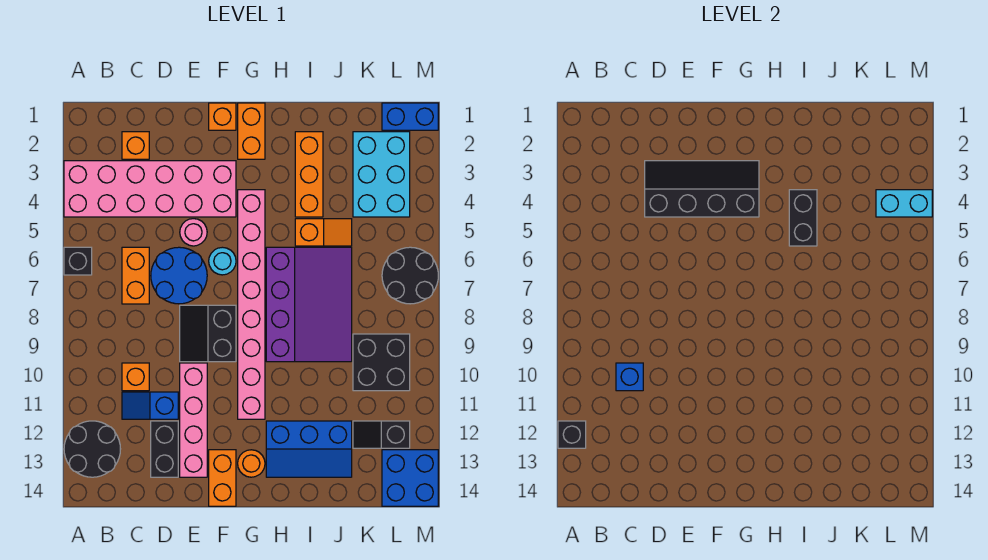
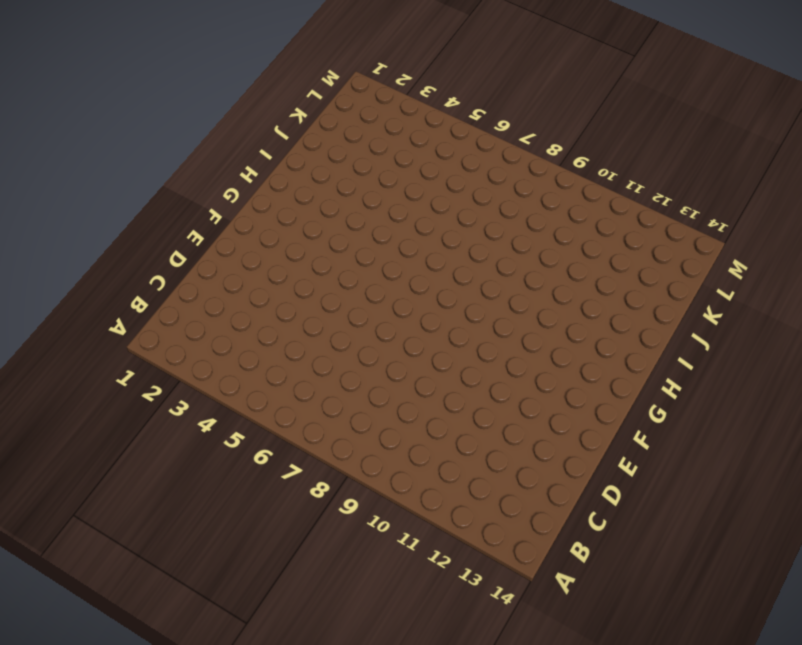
none -> pink 2x6 brick [64,161,236,217]
none -> black 1x1 brick [64,247,92,275]
none -> black 2x2 round brick [64,421,120,477]
none -> orange 1x1 brick [122,132,149,159]

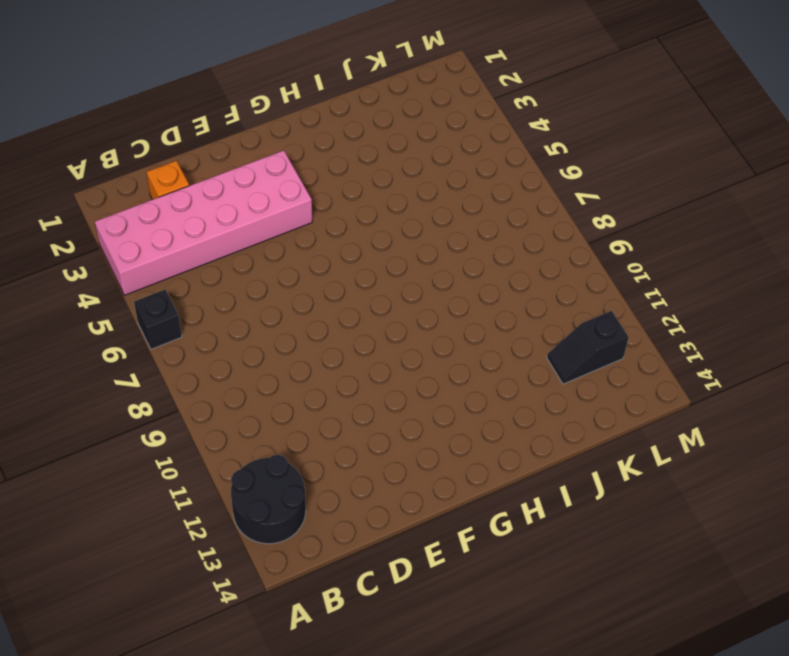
none -> orange 1x2 brick [122,247,149,304]
none -> orange 1x1 brick [122,363,149,391]
none -> blue 1x2 slope [122,392,178,419]
none -> blue 2x2 round brick [151,247,207,304]

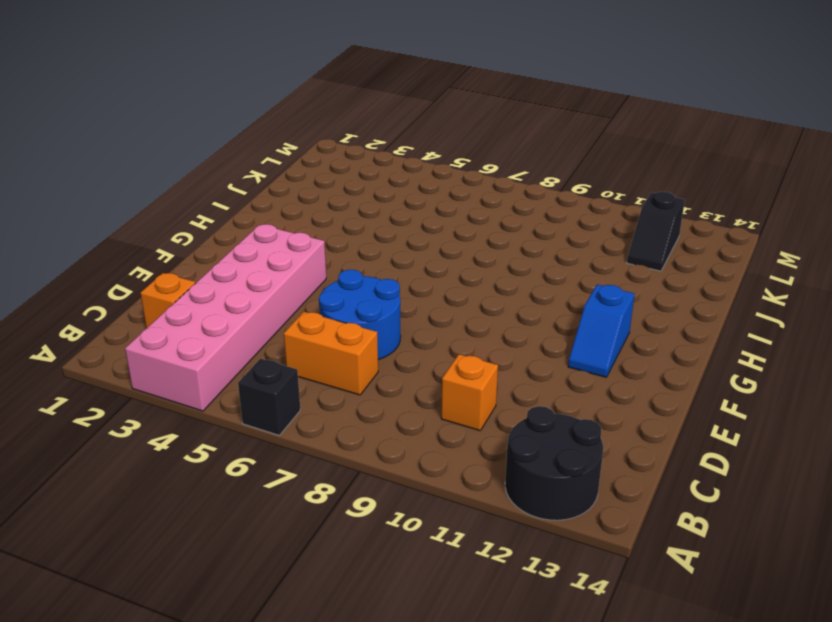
blue 1x2 slope [568,284,635,377] -> blue 1x2 slope moved to [122,392,178,419]
none -> black 1x2 brick [151,421,178,477]
none -> pink 1x1 round brick [180,219,207,246]
none -> black 2x2 slope [180,305,236,362]
none -> pink 1x4 brick [180,363,207,477]

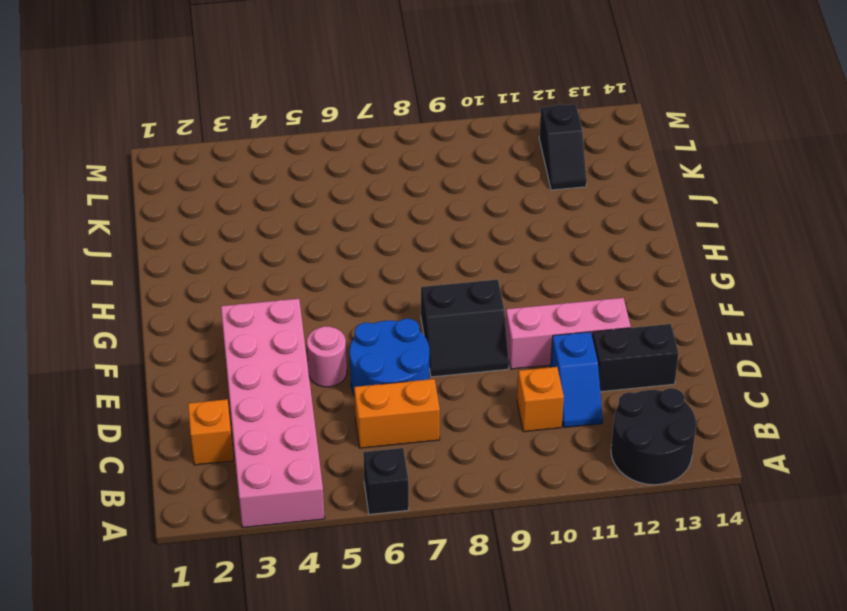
pink 1x3 brick [506,298,631,369] -> pink 1x4 brick [180,363,207,477]
none -> orange 1x1 brick [209,103,236,130]
none -> cyan 1x1 round brick [209,247,236,275]
none -> orange 1x2 brick [209,450,236,506]
none -> orange 1x2 brick [238,103,265,159]

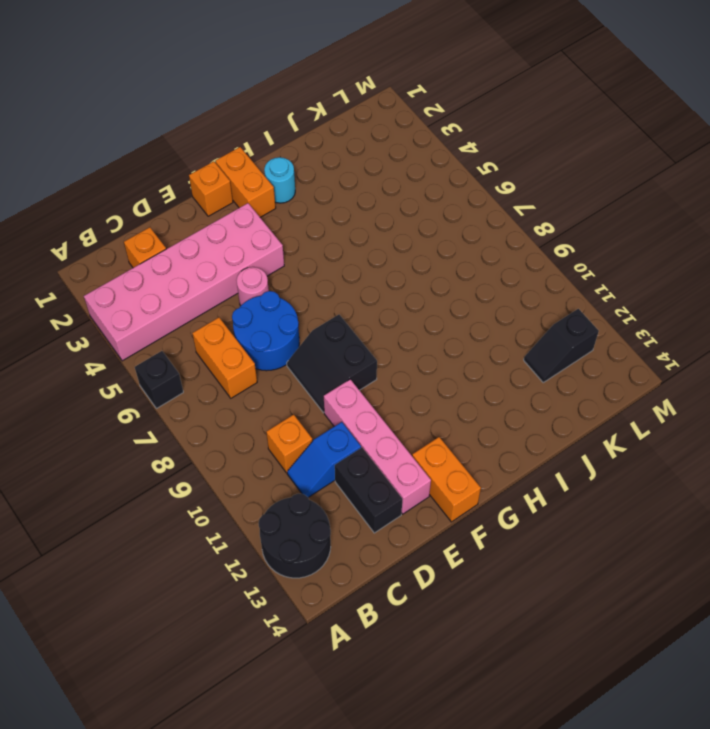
cyan 1x1 round brick [264,157,295,203] -> cyan 1x1 round brick moved to [209,247,236,275]
none -> pink 1x8 brick [238,190,265,419]
none -> orange 1x1 round brick [238,450,265,477]
none -> purple 3x4 slope [266,247,352,362]
none -> blue 2x3 slope [266,421,352,477]

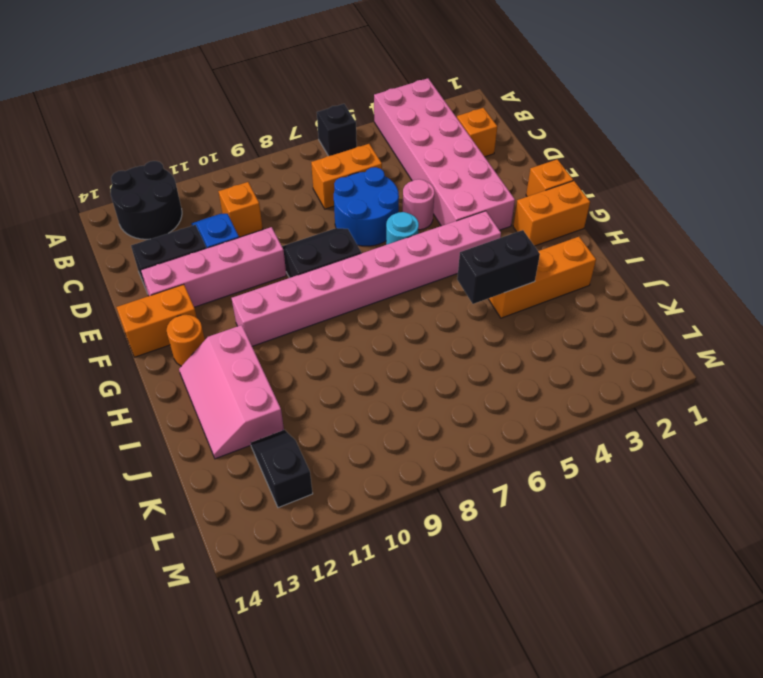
pink 2x3 slope [179,325,284,459] -> blue 2x3 slope [266,421,352,477]
none -> purple 3x4 slope [266,247,352,362]
none -> orange 1x2 slope [295,219,352,246]
none -> cyan 2x3 brick [353,132,410,217]
none -> black 2x2 brick [353,334,410,391]

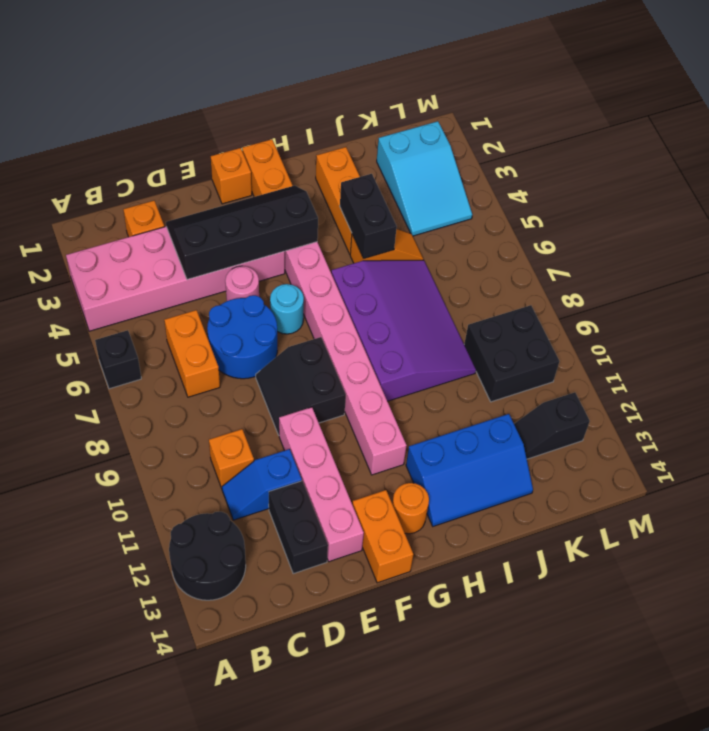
cyan 2x3 slope [377,121,472,236] -> cyan 2x3 brick [353,132,410,217]
none -> blue 1x2 brick [382,103,438,130]
none -> black 2x2 round brick [382,247,438,304]
none -> blue 2x2 brick [382,450,438,506]
none -> black 1x1 brick [558,421,586,448]

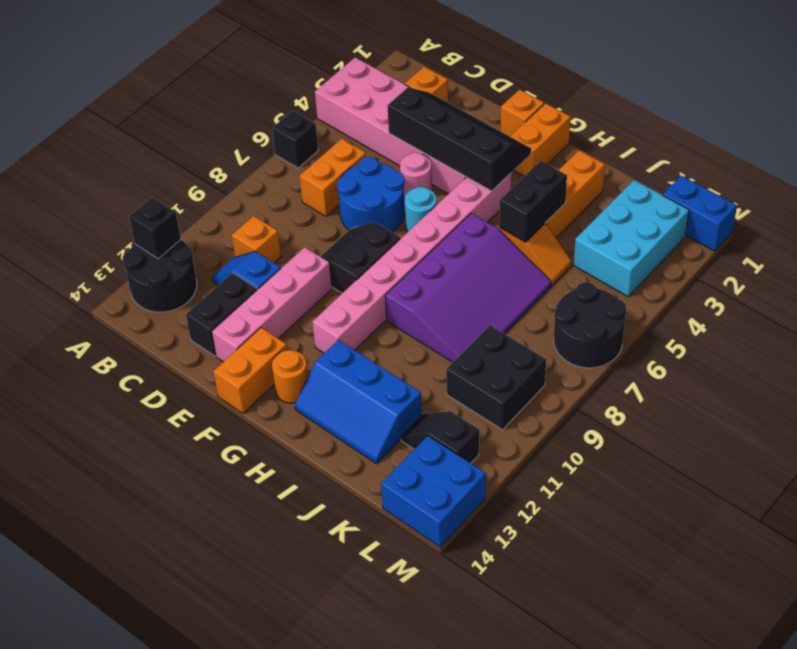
none -> blue 1x1 brick [616,363,643,391]
none -> cyan 1x2 brick [876,190,932,217]

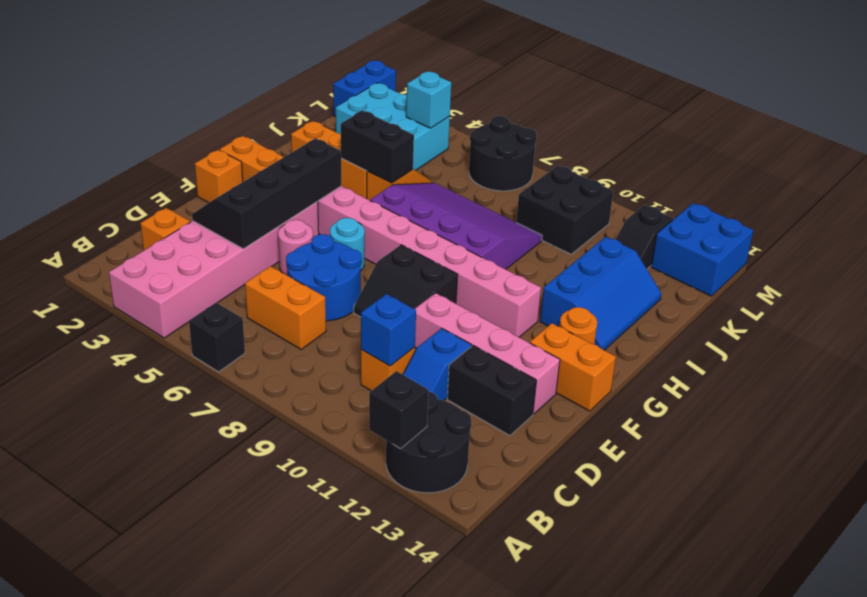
cyan 1x1 brick [406,72,451,128] -> cyan 1x2 brick [876,190,932,217]

